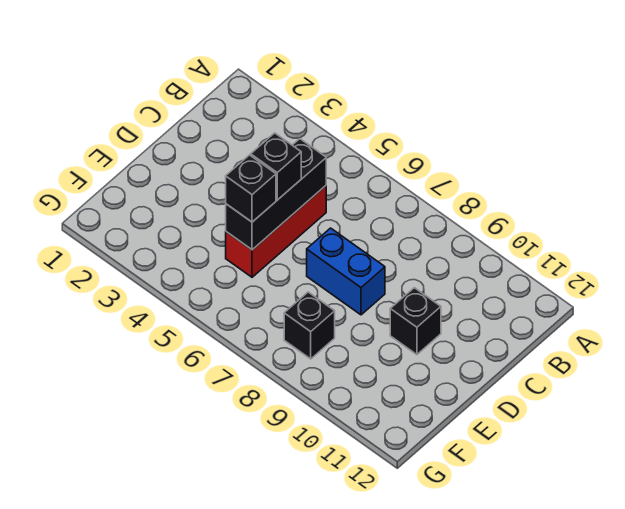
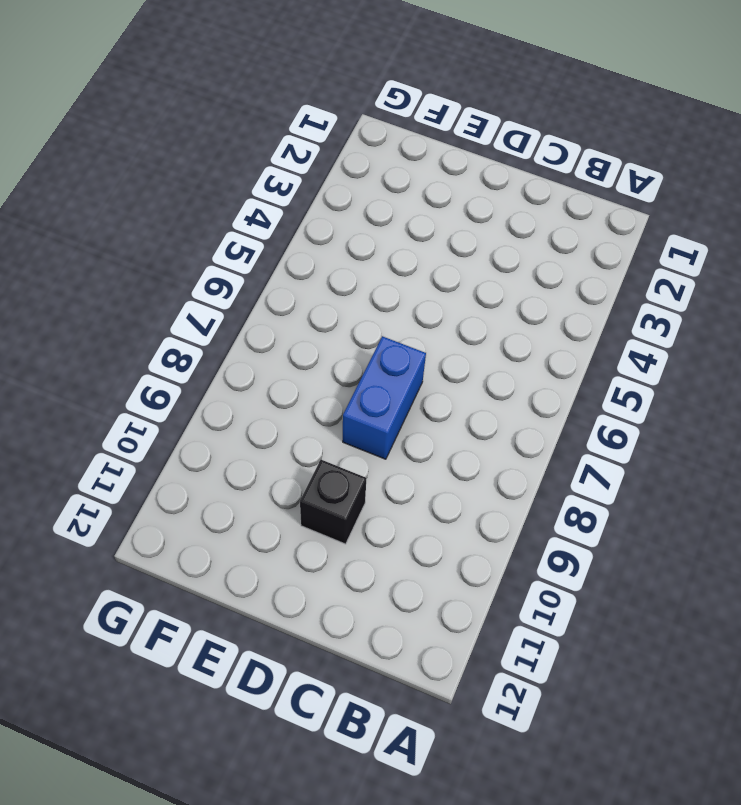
none -> red 1x3 brick [226,186,326,277]
none -> black 1x1 brick [284,292,335,359]

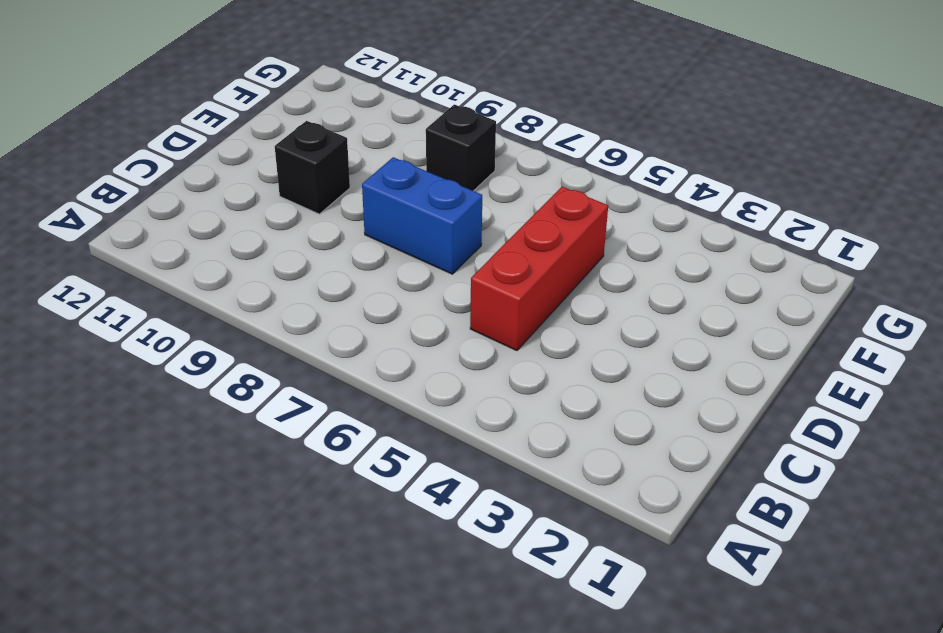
none -> black 1x3 brick [226,139,326,250]
none -> black 1x1 brick [251,133,301,200]

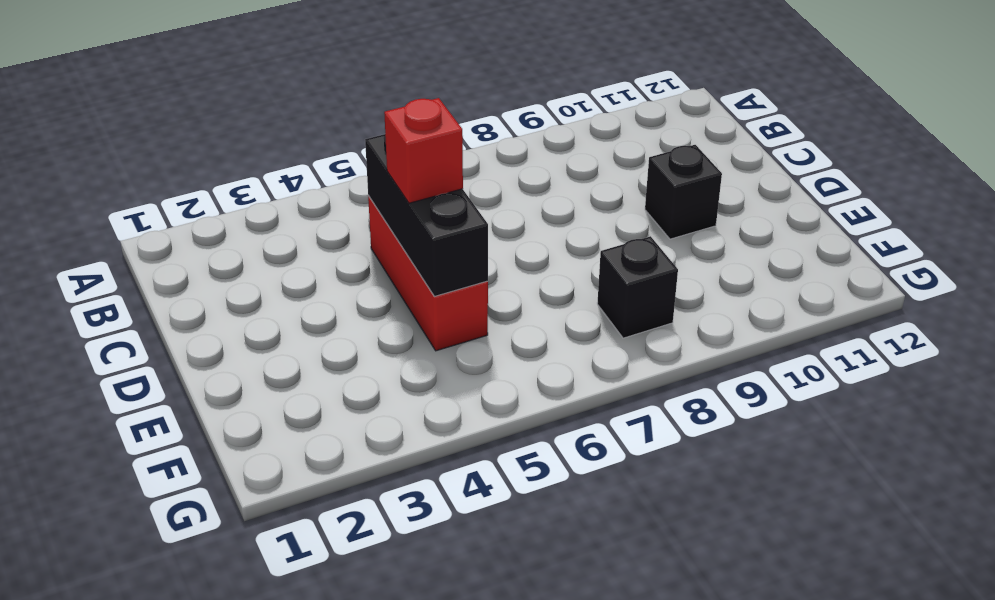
red 1x1 brick [384,98,463,203] -> black 1x1 brick [251,133,301,200]
none -> blue 1x2 brick [307,228,385,315]
none -> black 1x1 brick [226,155,276,222]

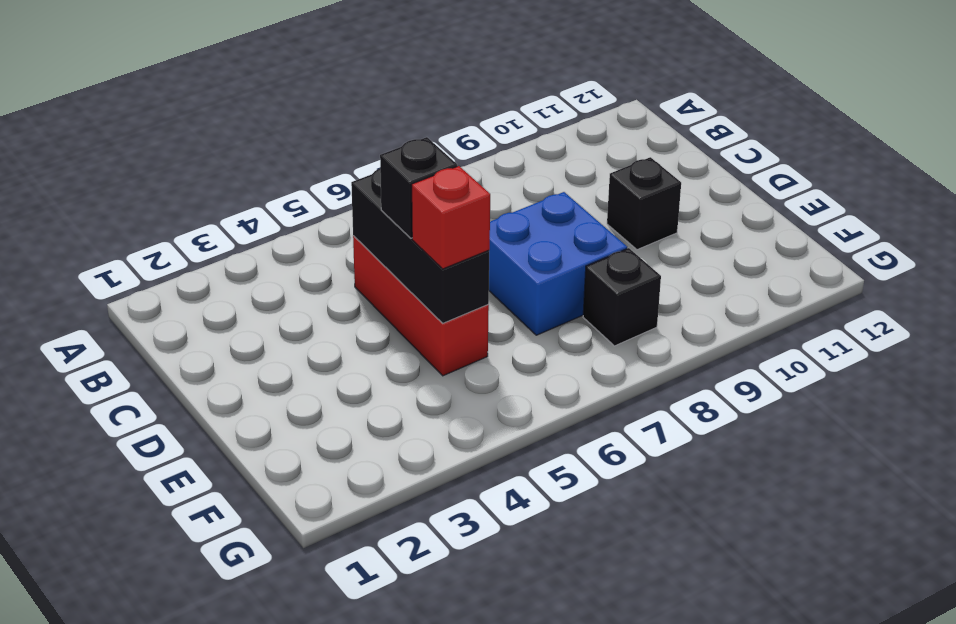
blue 2x2 brick [489,192,627,335] -> blue 1x2 brick [307,228,385,315]
red 1x1 brick [412,166,490,269] -> black 1x1 brick [226,155,276,222]

